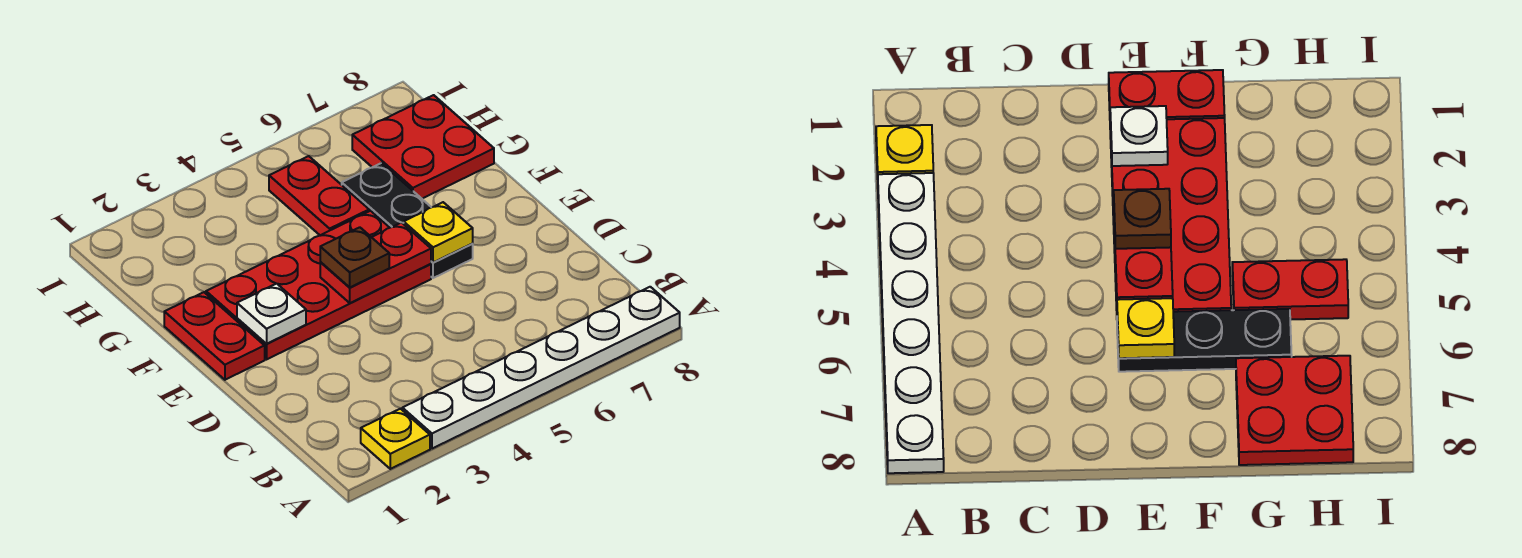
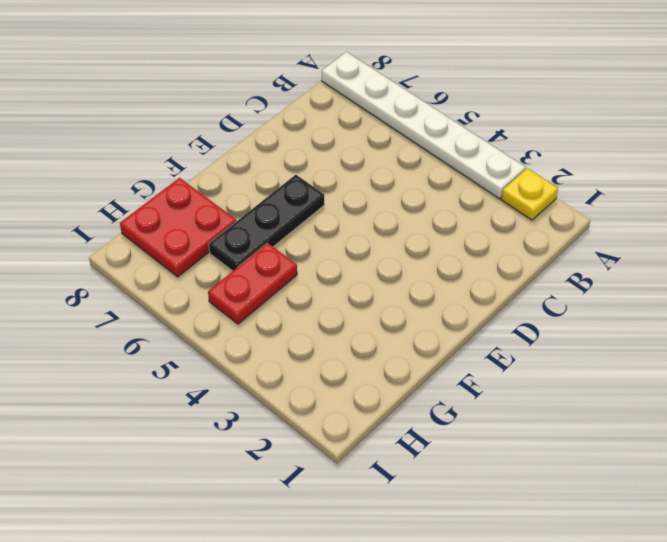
none -> red 1x2 plate [164,292,265,380]
none -> red 2x4 plate [206,211,431,359]

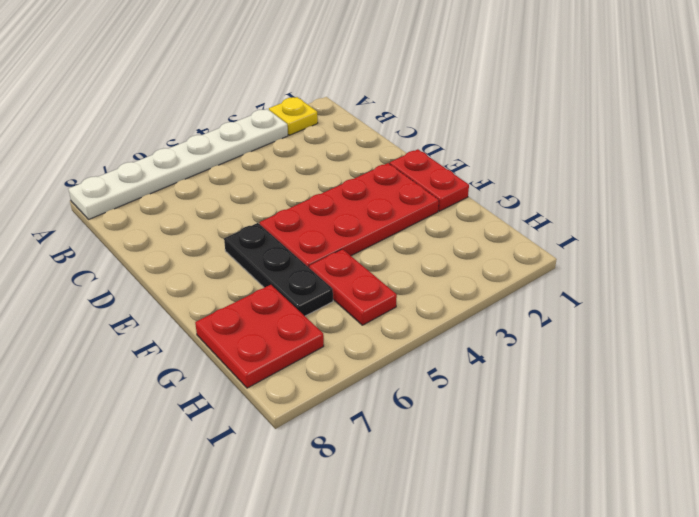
none -> white 1x1 plate [237,284,306,344]
none -> red 1x2 plate [320,222,431,303]

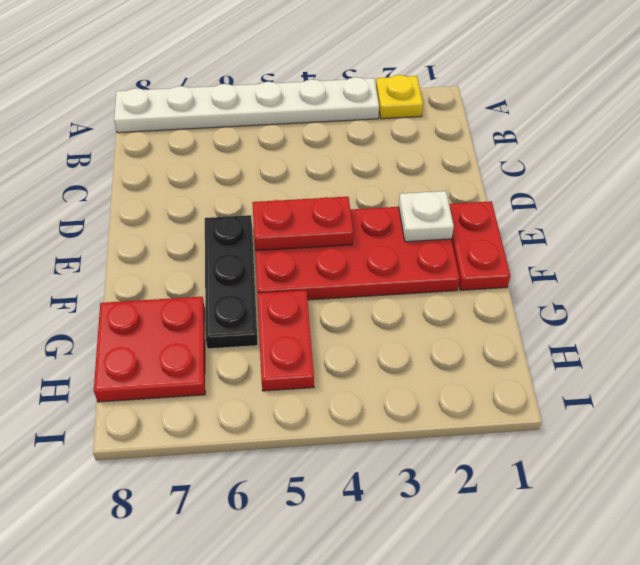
none -> yellow 1x1 plate [404,202,473,262]
none -> brown 1x1 plate [320,227,389,287]

